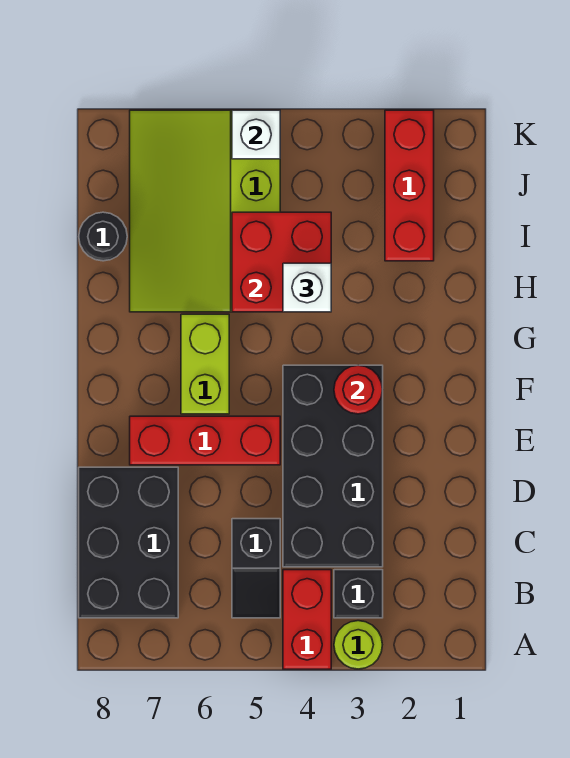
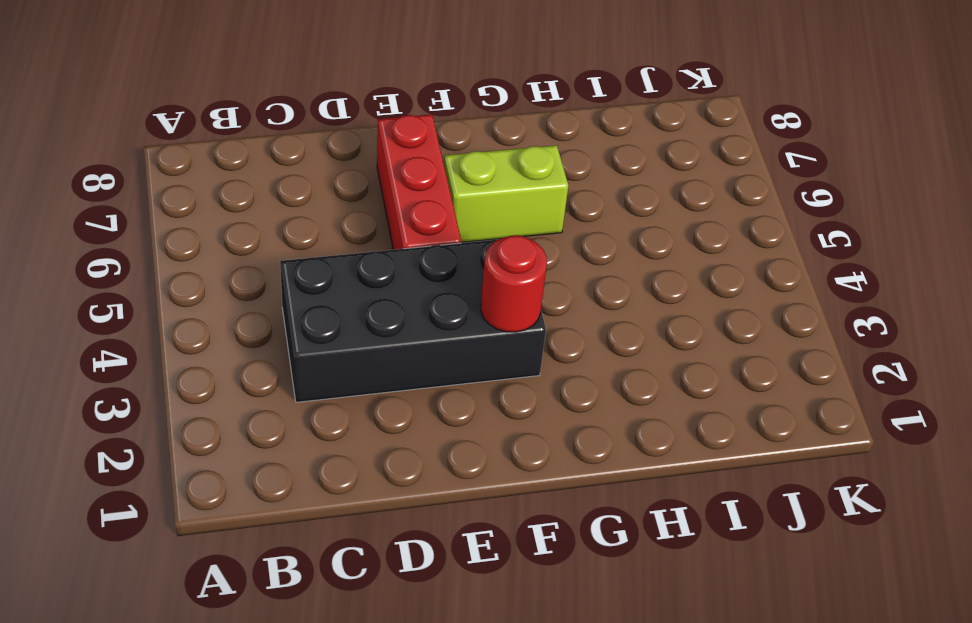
none -> lime 1x1 round brick [334,621,382,669]
none -> red 1x2 brick [283,570,331,669]
none -> black 1x1 brick [334,570,383,618]

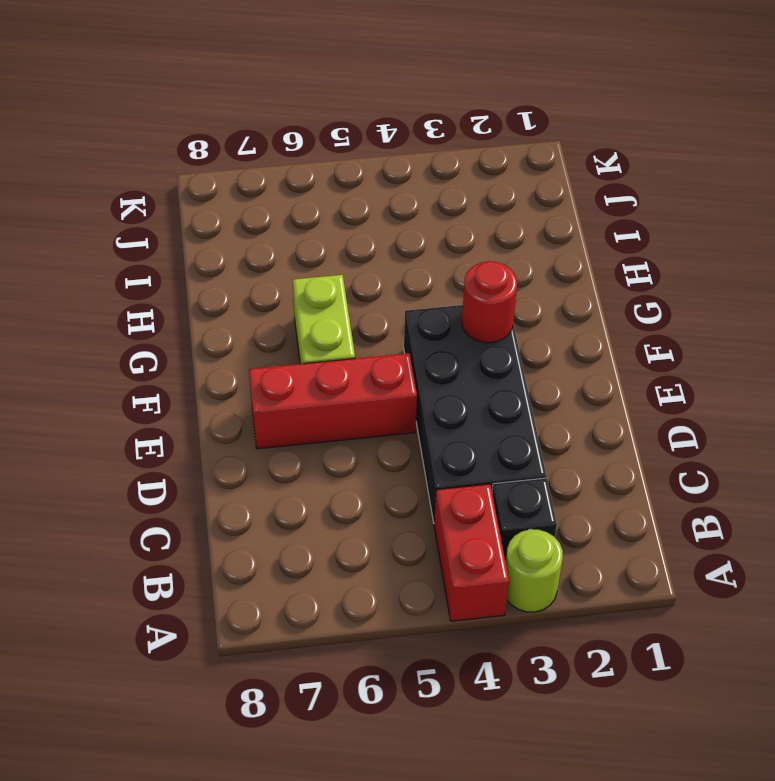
none -> black 1x2 slope [232,519,280,618]
none -> black 2x3 brick [79,467,178,618]
none -> lime 3x4 slope [130,110,280,312]

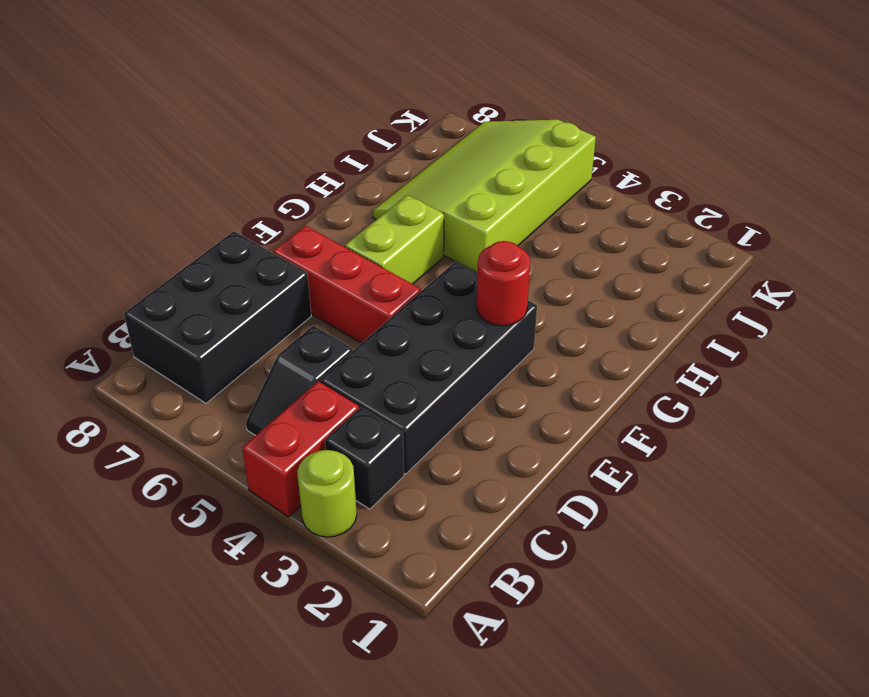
none -> red 1x3 brick [385,110,434,261]
none -> black 1x1 round brick [79,212,127,261]
none -> red 2x2 brick [232,212,331,312]

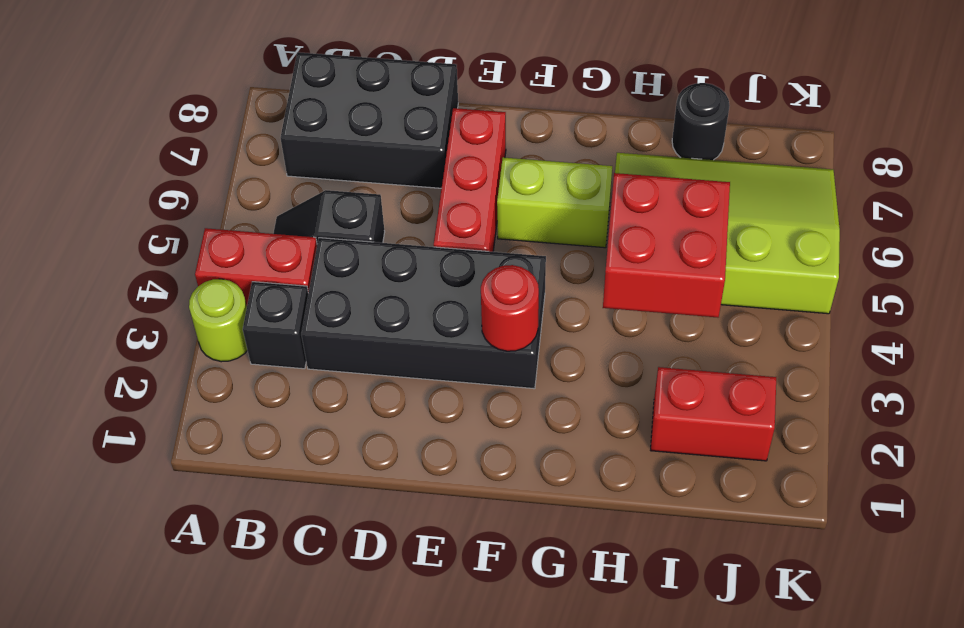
red 1x2 brick [651,367,776,461] -> red 1x3 brick [385,110,434,261]
none -> white 1x1 brick [232,110,280,159]
none -> white 1x1 brick [283,263,331,312]

